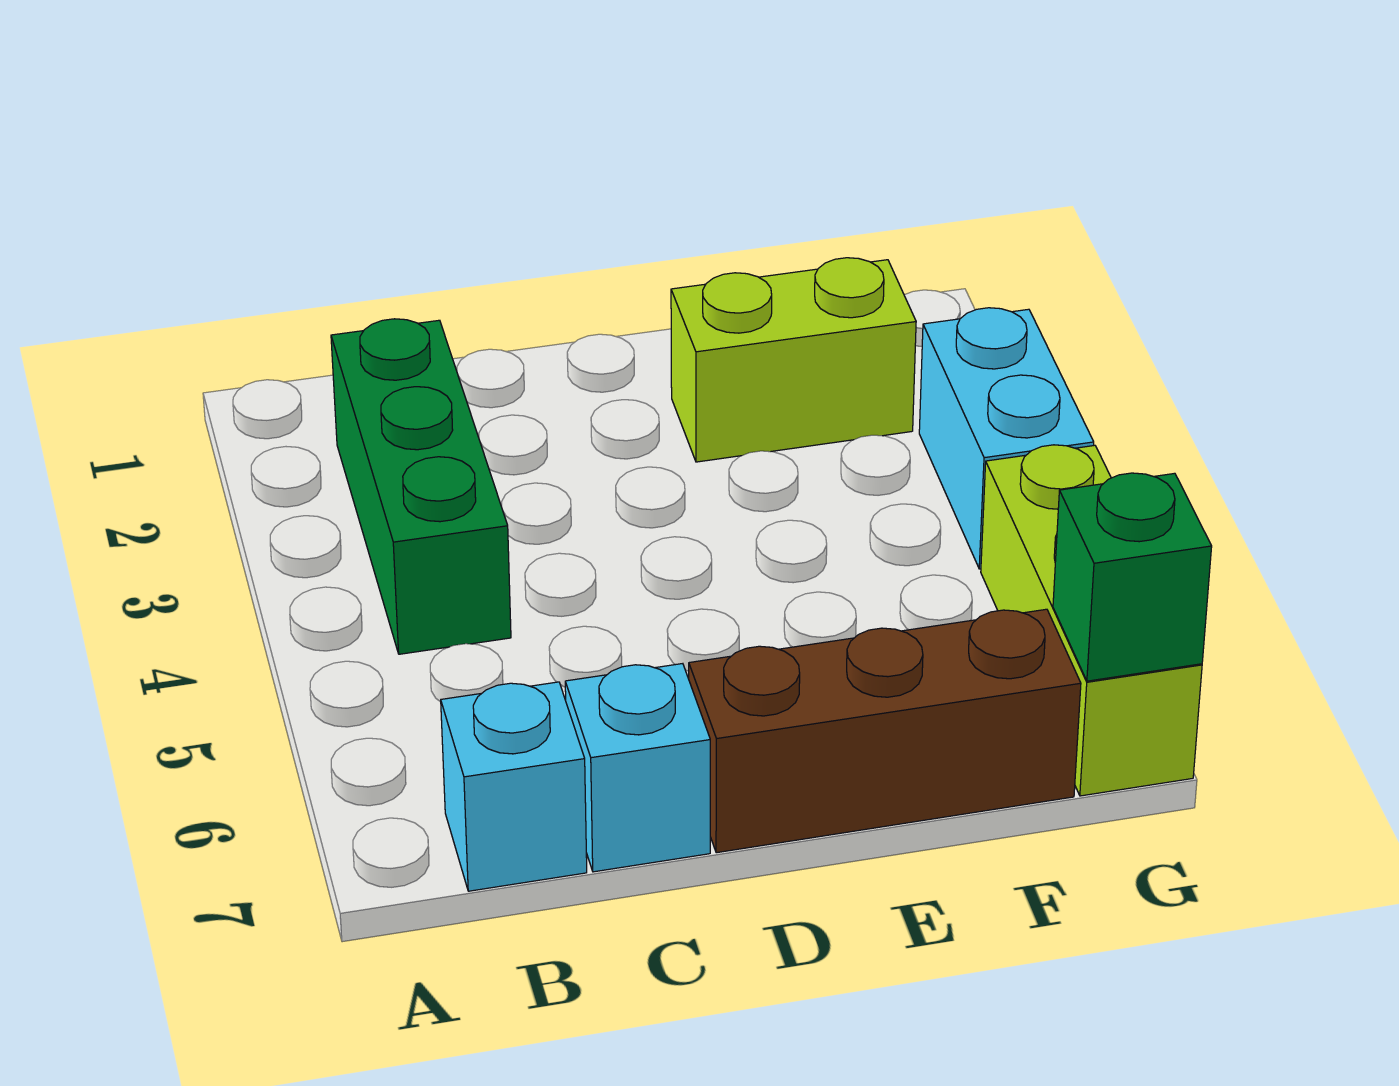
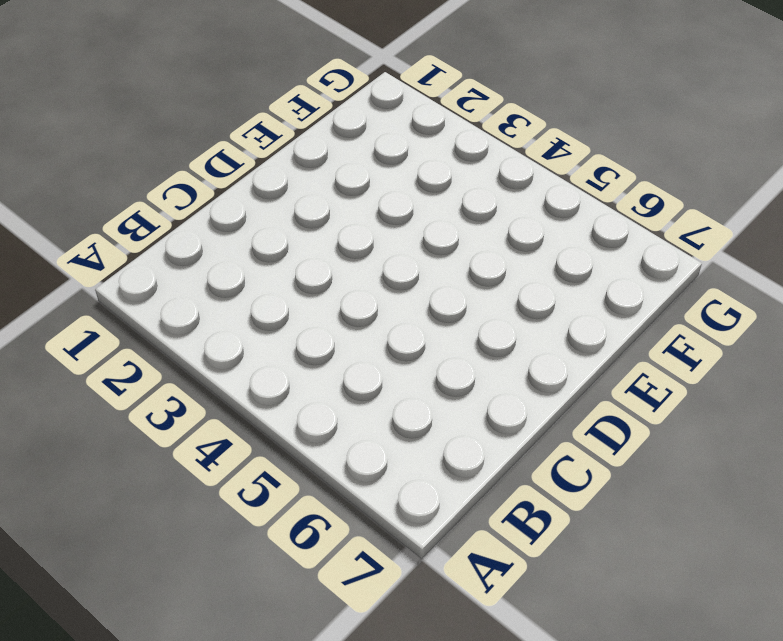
none -> green 1x3 brick [331,319,511,654]
none -> cyan 1x1 brick [441,682,587,891]

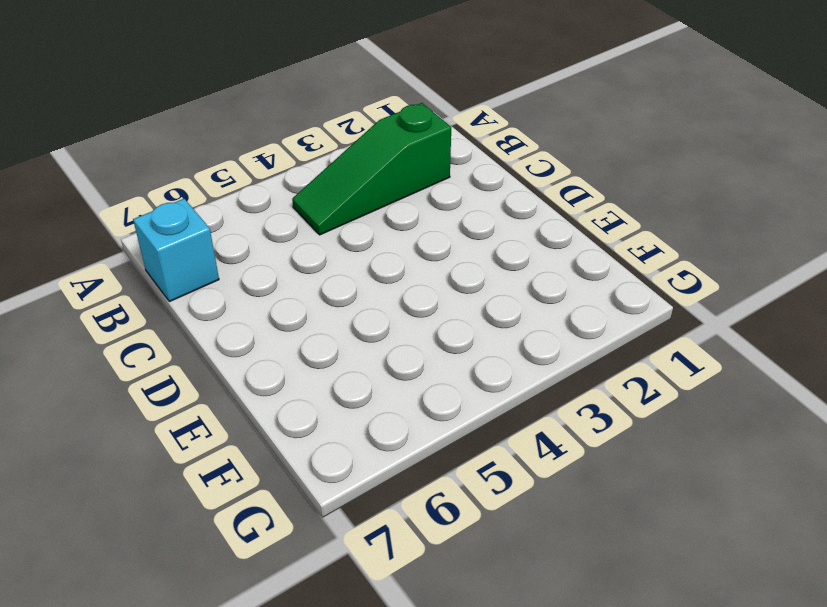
green 1x3 slope [292,103,451,235] -> green 1x3 brick [331,319,511,654]
none -> cyan 1x1 brick [565,664,710,872]
none -> brown 1x3 brick [689,609,1081,853]

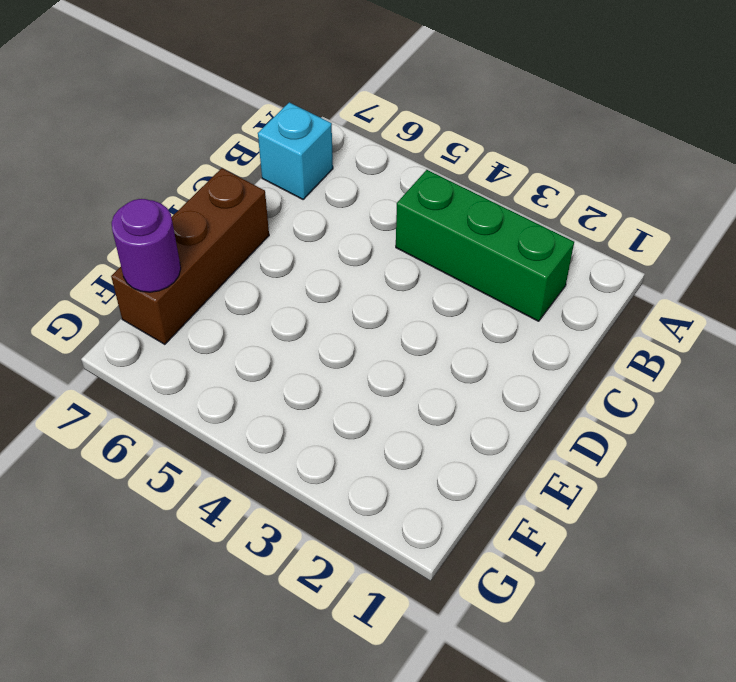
purple 1x1 round brick [112,199,181,292] -> none
none -> cyan 1x1 brick [565,664,710,872]
none -> lime 1x2 brick [671,258,916,462]

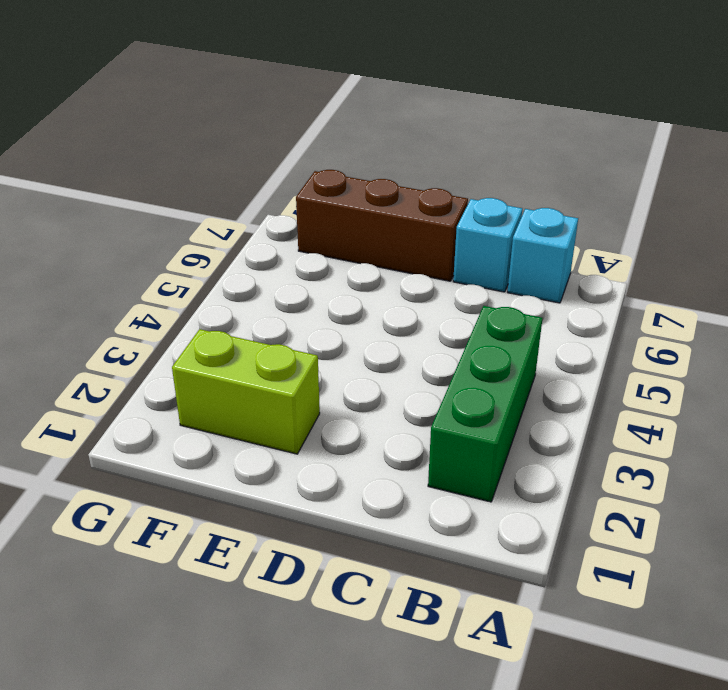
none -> cyan 1x2 brick [919,308,1094,569]
none -> lime 1x3 brick [981,445,1202,796]

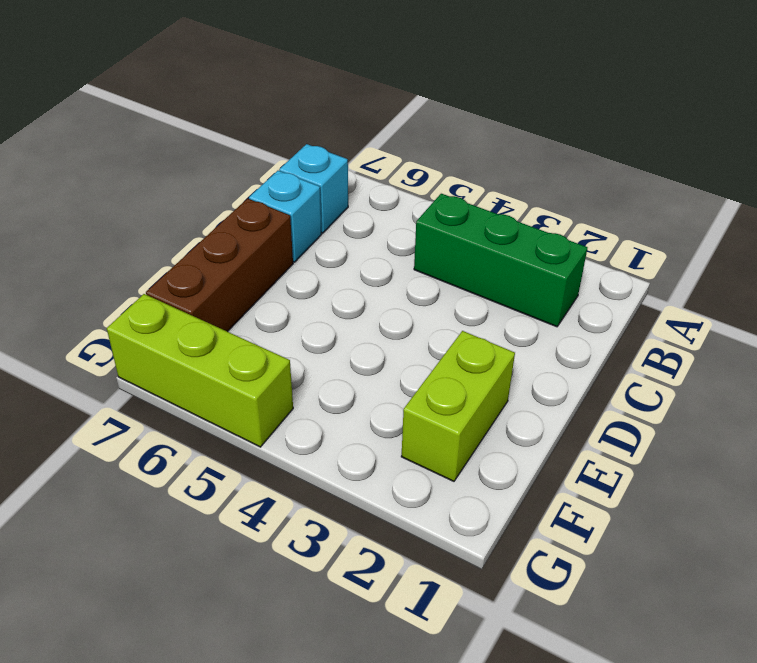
none -> cyan 1x2 brick [919,308,1094,569]
none -> green 1x1 brick [1053,473,1212,681]

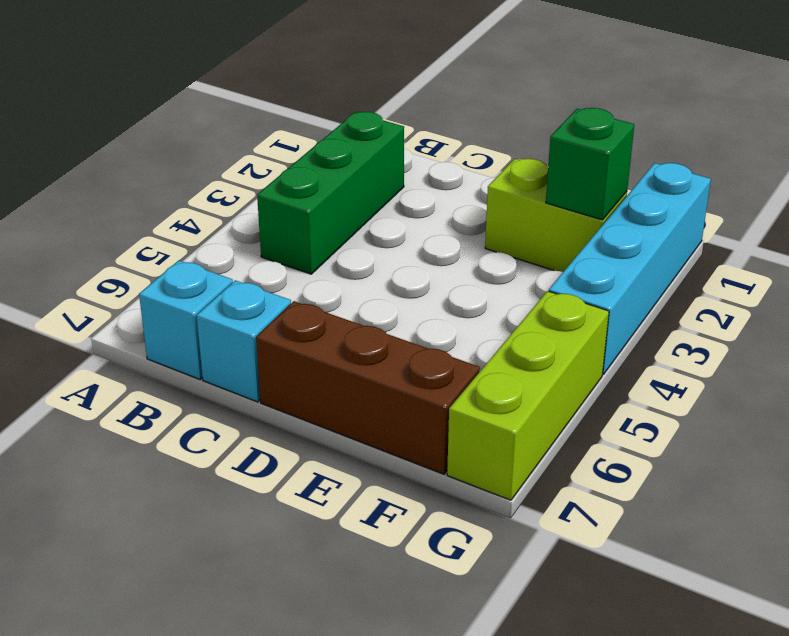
green 1x1 brick [546,108,634,220] -> green 1x1 brick moved to [1053,473,1212,681]
cyan 1x4 brick [549,163,711,374] -> cyan 1x2 brick [919,308,1094,569]

